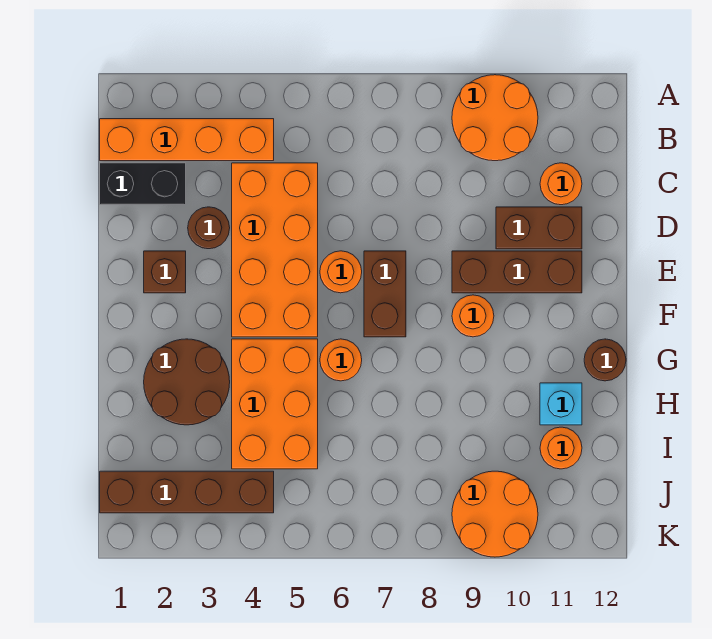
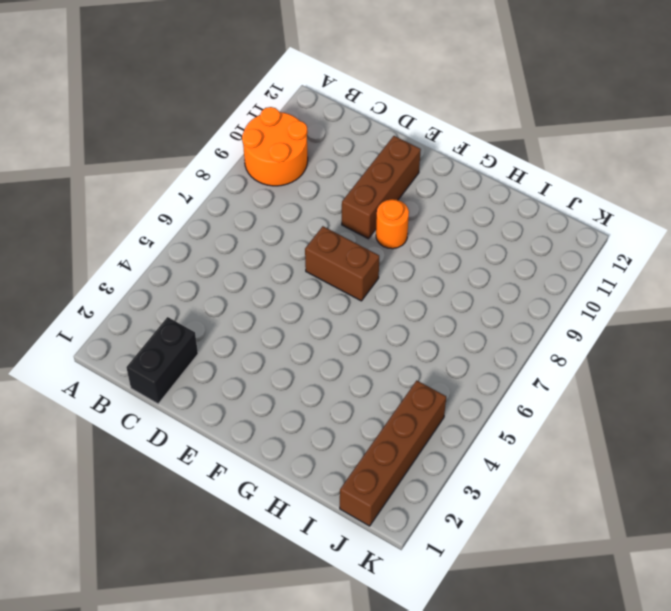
none -> orange 1x4 brick [100,119,274,161]
none -> orange 2x4 brick [232,163,318,337]
none -> orange 1x1 round brick [540,163,582,205]

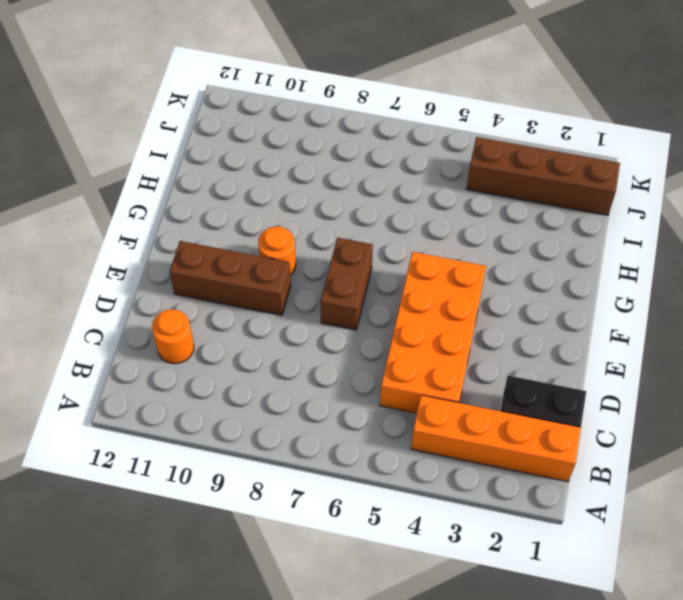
none -> orange 2x2 round brick [452,75,538,161]
none -> brown 1x1 round brick [188,207,230,249]
none -> brown 1x2 brick [496,207,582,249]

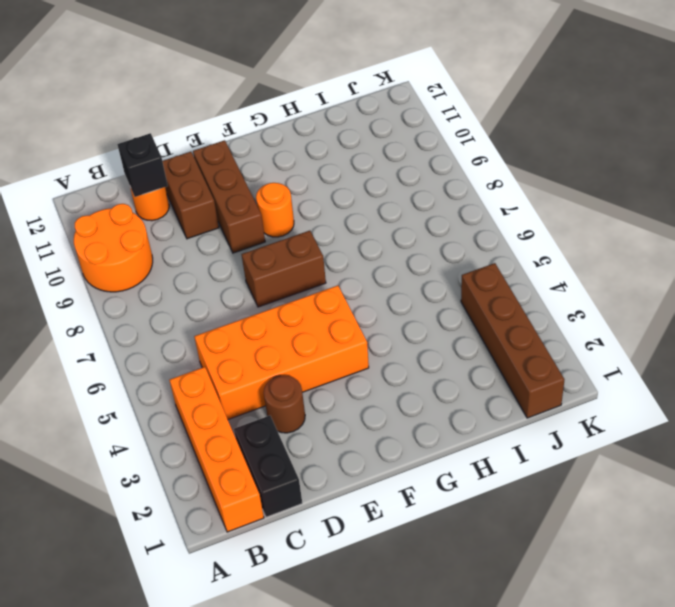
black 1x1 brick [117,133,168,197] -> none
none -> brown 1x1 brick [144,251,186,293]
none -> orange 1x1 round brick [320,251,362,293]
none -> brown 2x2 round brick [144,339,230,425]

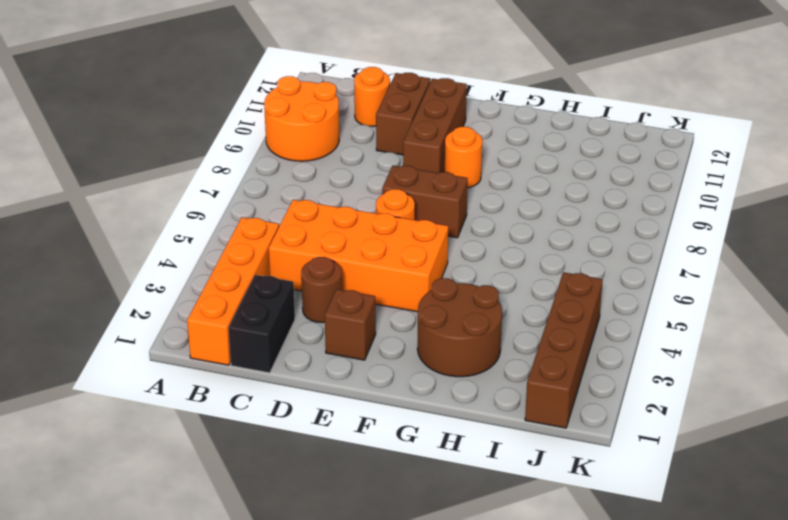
none -> orange 2x3 brick [232,339,318,469]
none -> orange 1x1 round brick [320,339,362,381]
none -> brown 1x1 round brick [584,339,626,381]

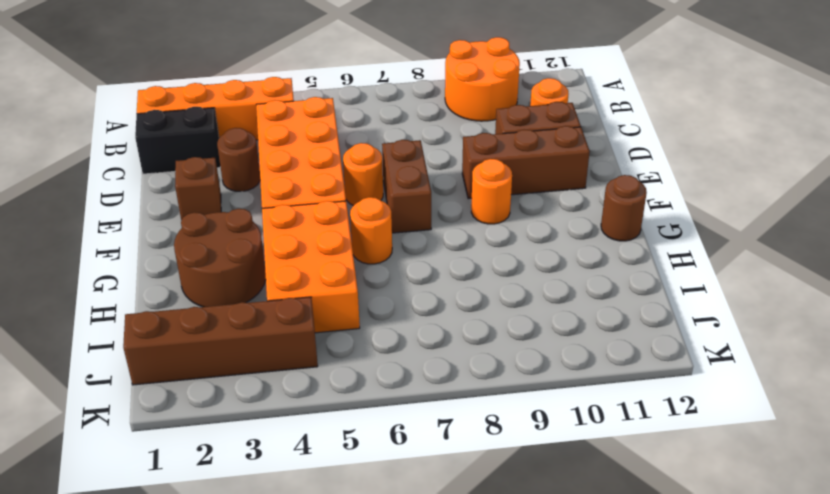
none -> cyan 1x1 brick [540,383,582,425]
none -> orange 1x1 round brick [540,427,582,469]
none -> orange 2x2 round brick [452,471,538,557]

